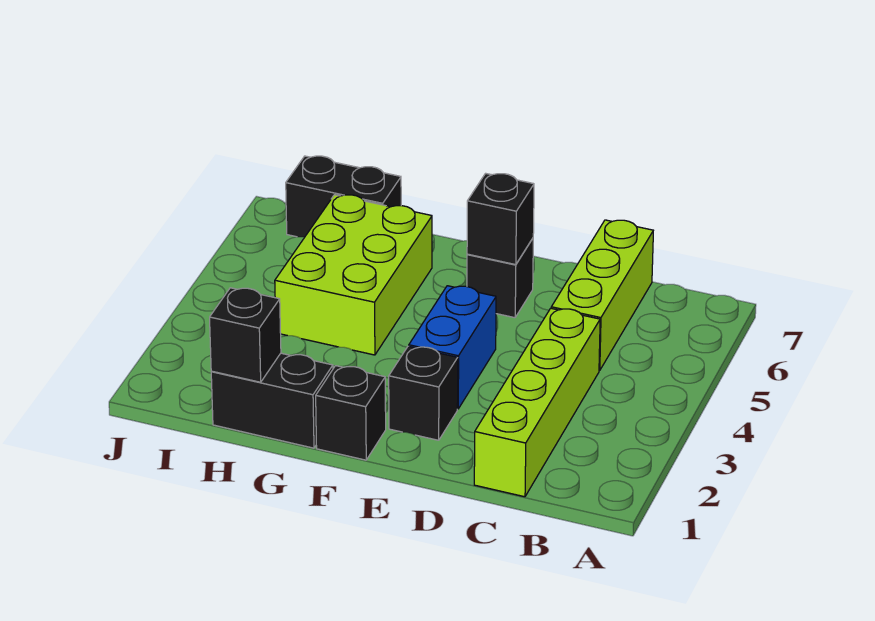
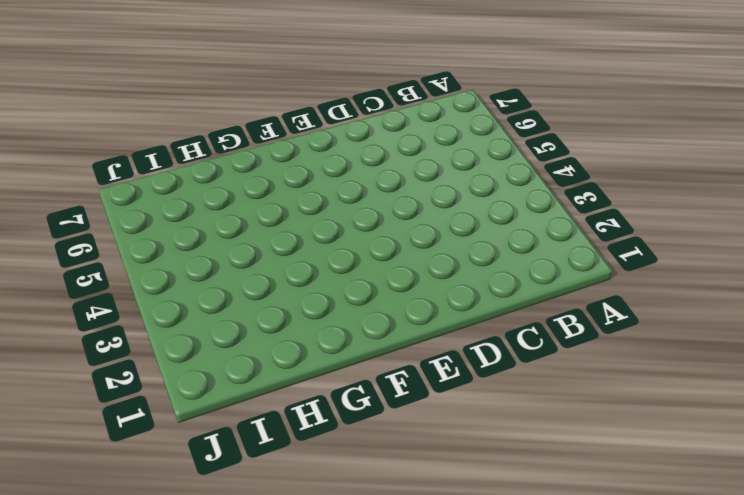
none -> lime 1x4 brick [474,308,600,497]
none -> lime 1x3 brick [551,220,653,371]

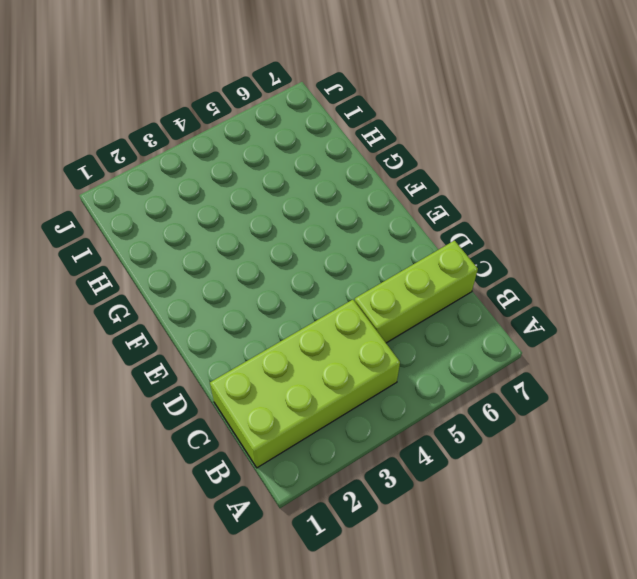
lime 2x4 brick [210,300,400,468] -> lime 1x4 brick [474,308,600,497]
none -> black 1x1 brick [389,346,458,440]
none -> blue 1x2 brick [409,286,496,409]

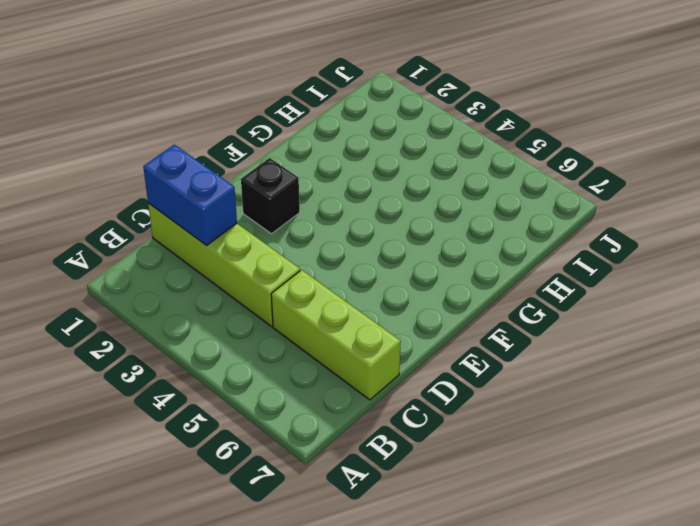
blue 1x2 brick [143,145,237,246] -> blue 1x2 brick moved to [409,286,496,409]
none -> black 1x1 brick [467,239,533,318]
none -> black 1x1 brick [316,366,386,460]

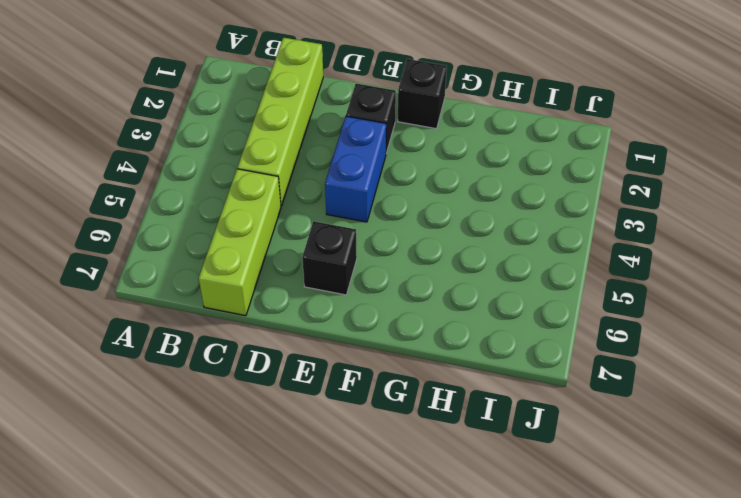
none -> black 1x2 brick [211,353,333,448]
none -> lime 2x3 brick [275,195,432,355]

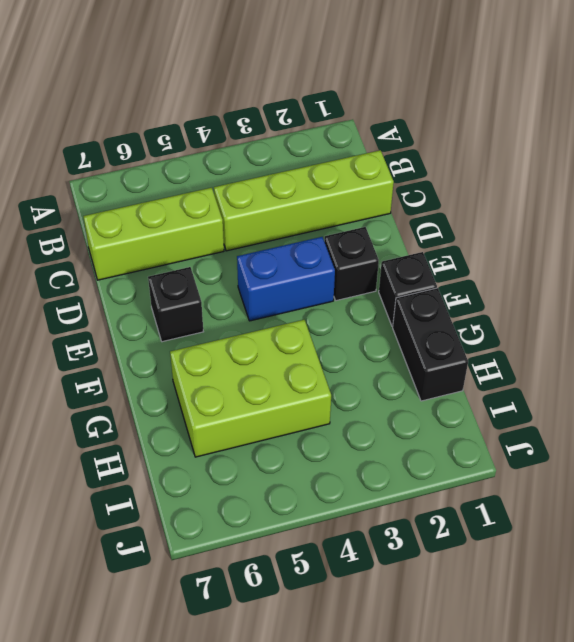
none -> black 1x2 brick [286,156,401,237]
none -> black 1x1 brick [467,173,534,265]

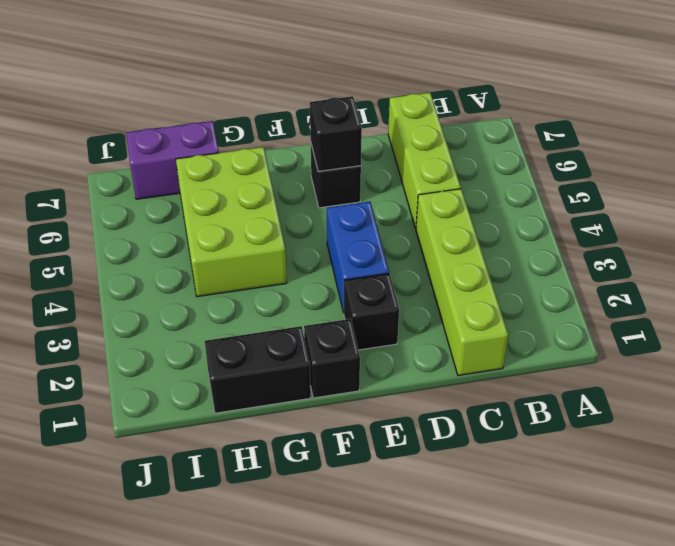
purple 1x2 brick [126,121,219,199] -> black 1x2 brick [286,156,401,237]
none -> black 1x1 brick [210,288,281,382]

